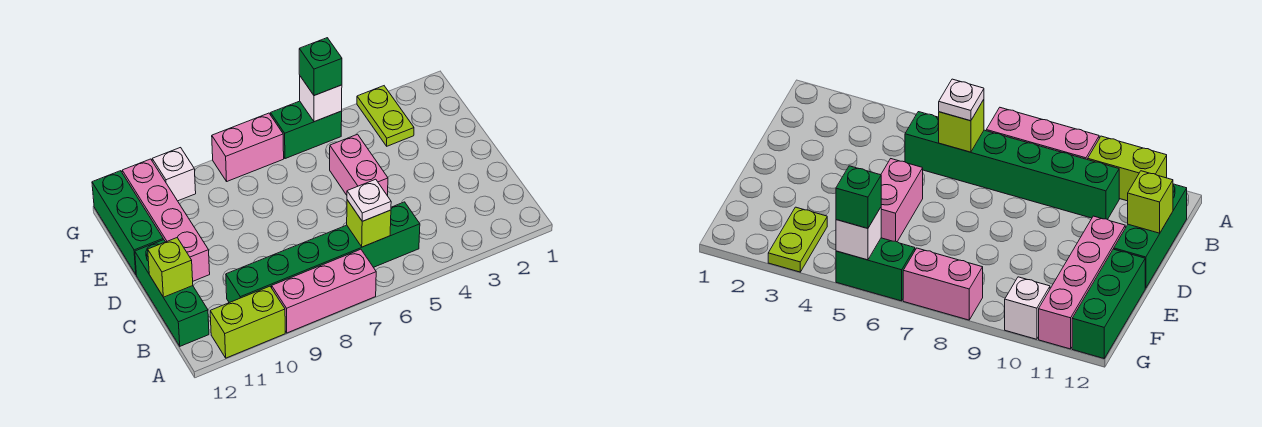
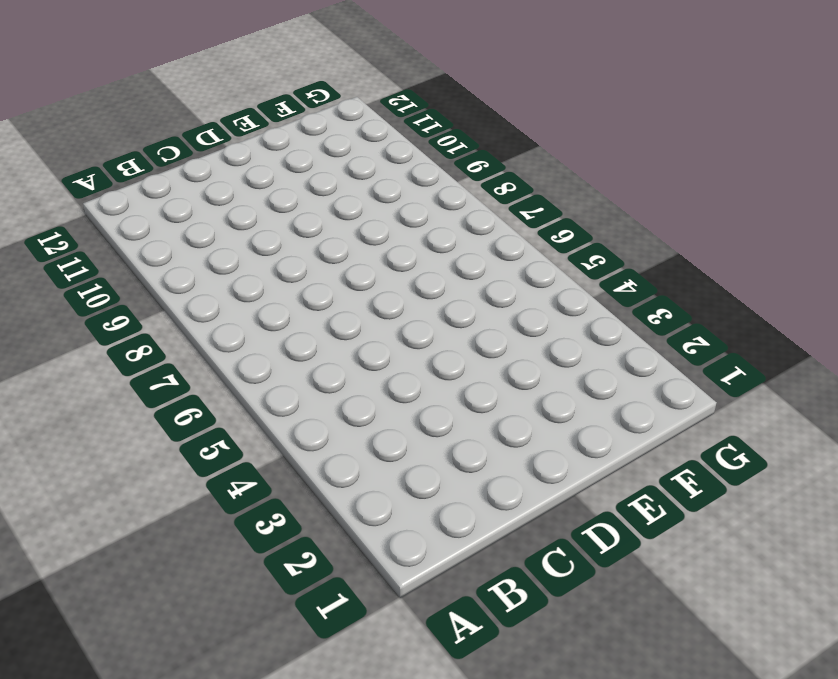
none -> pink 1x3 brick [272,249,376,333]
none -> lime 1x2 brick [210,286,285,358]
none -> green 1x6 brick [226,202,420,303]

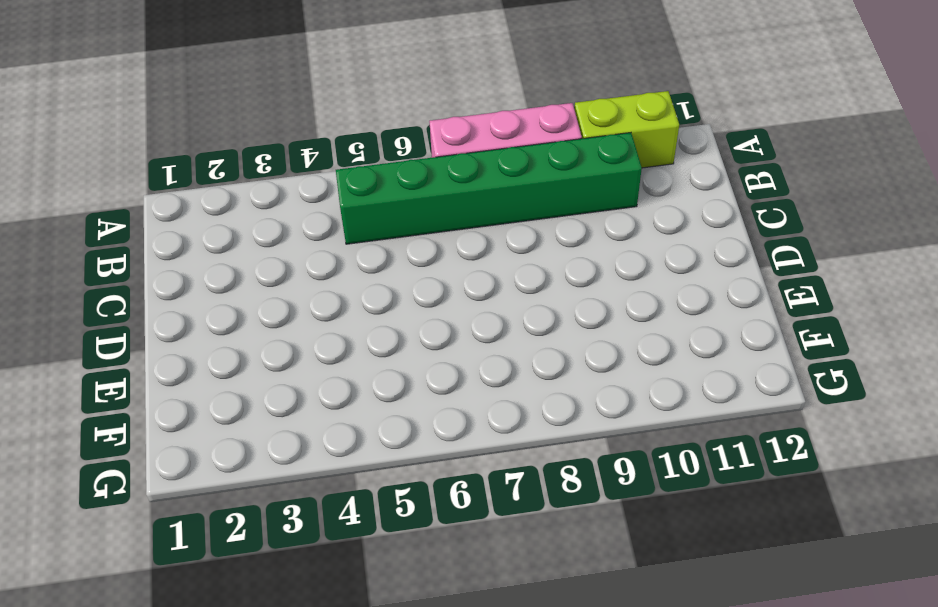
none -> green 1x3 brick [135,240,209,346]
none -> pink 1x2 brick [330,134,388,196]
none -> pink 1x4 brick [122,159,210,281]

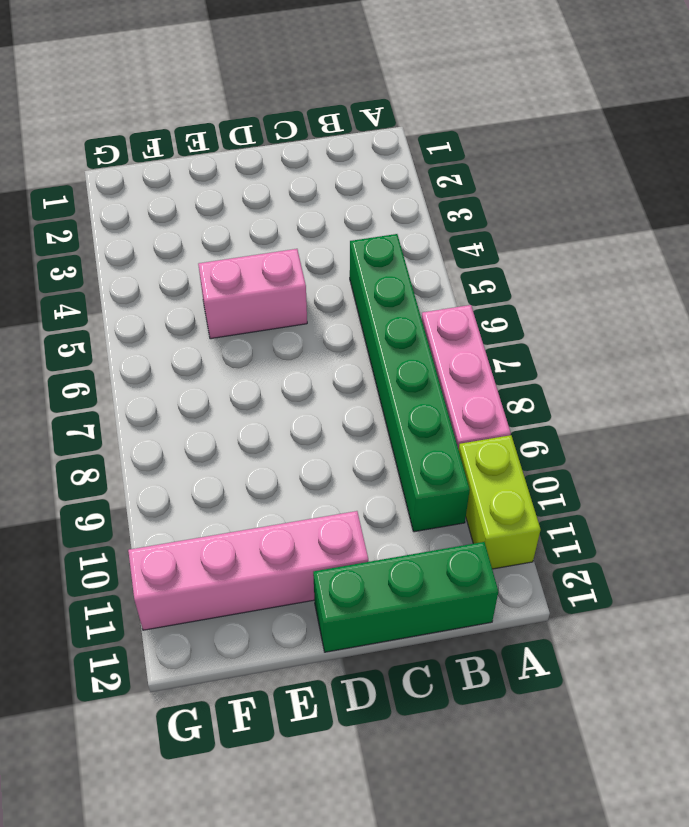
none -> green 1x3 brick [92,171,163,274]
none -> lime 1x2 plate [357,86,414,146]
none -> green 1x2 brick [271,101,342,159]

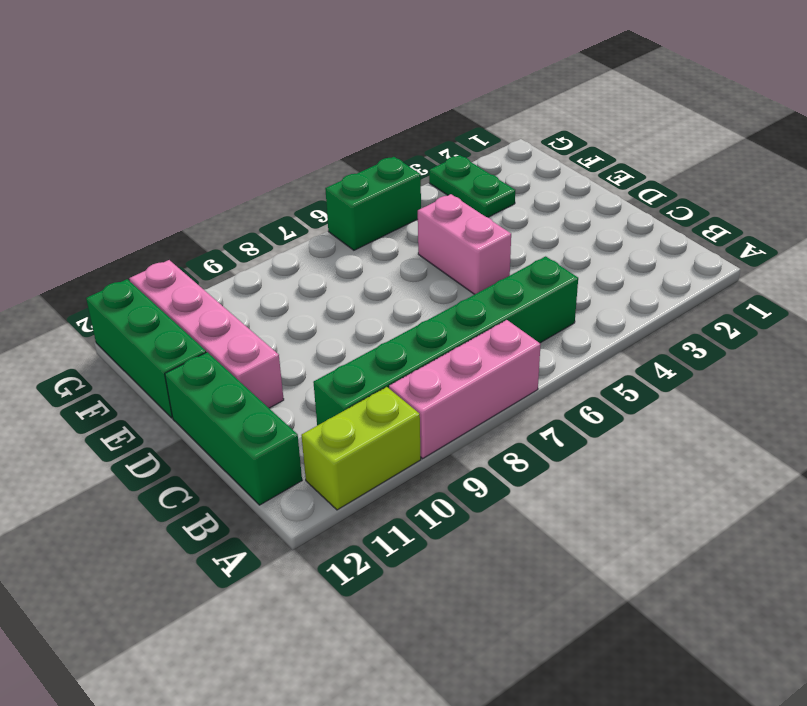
green 1x2 plate [429,155,515,217] -> lime 1x2 plate [357,86,414,146]
none -> pink 1x2 brick [212,113,284,181]
none -> white 1x1 brick [152,148,196,201]
none -> lime 1x1 brick [347,200,391,247]

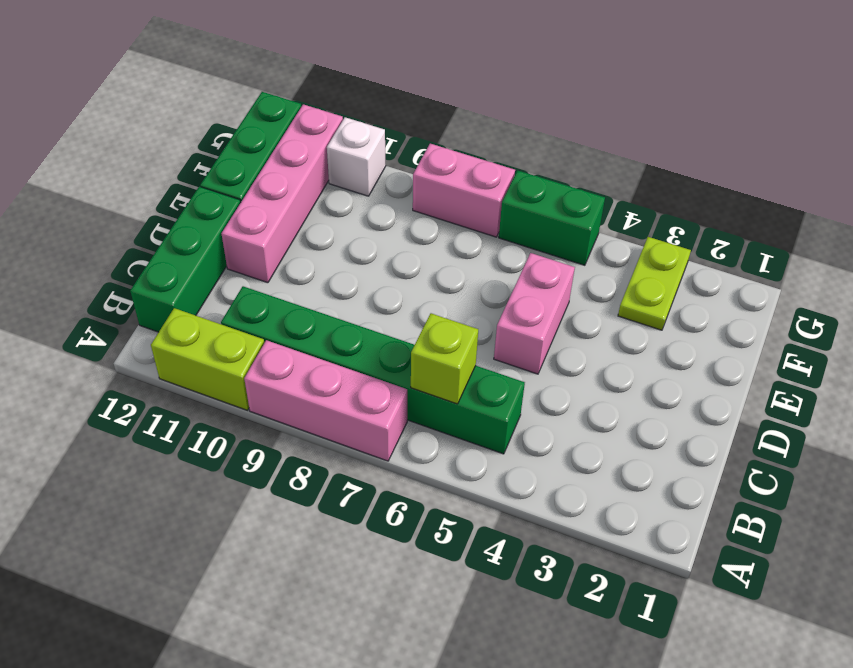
none -> lime 1x1 brick [148,238,193,297]
none -> white 1x1 brick [300,76,342,122]
none -> white 1x1 plate [347,179,391,221]

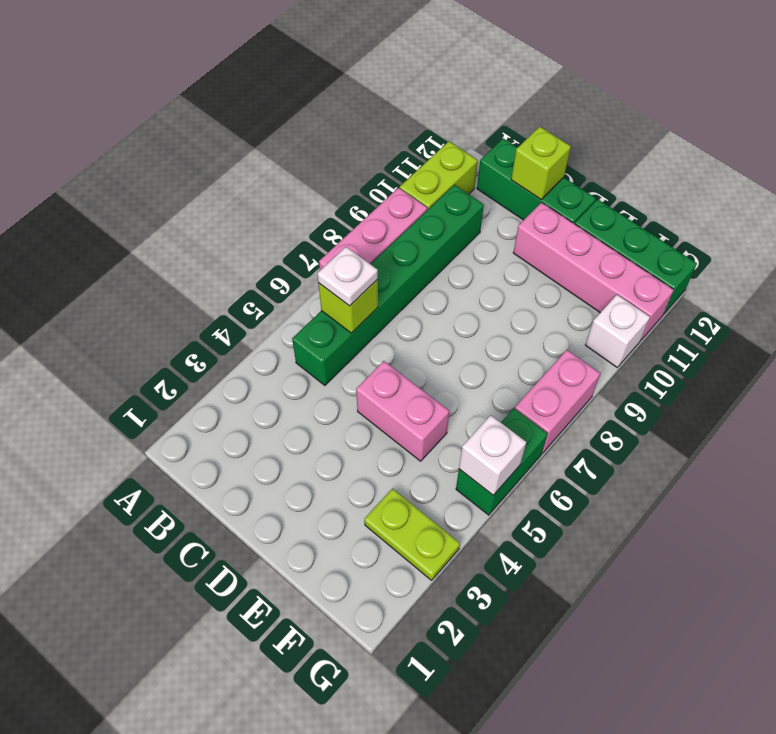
none -> green 1x1 brick [299,38,342,96]

